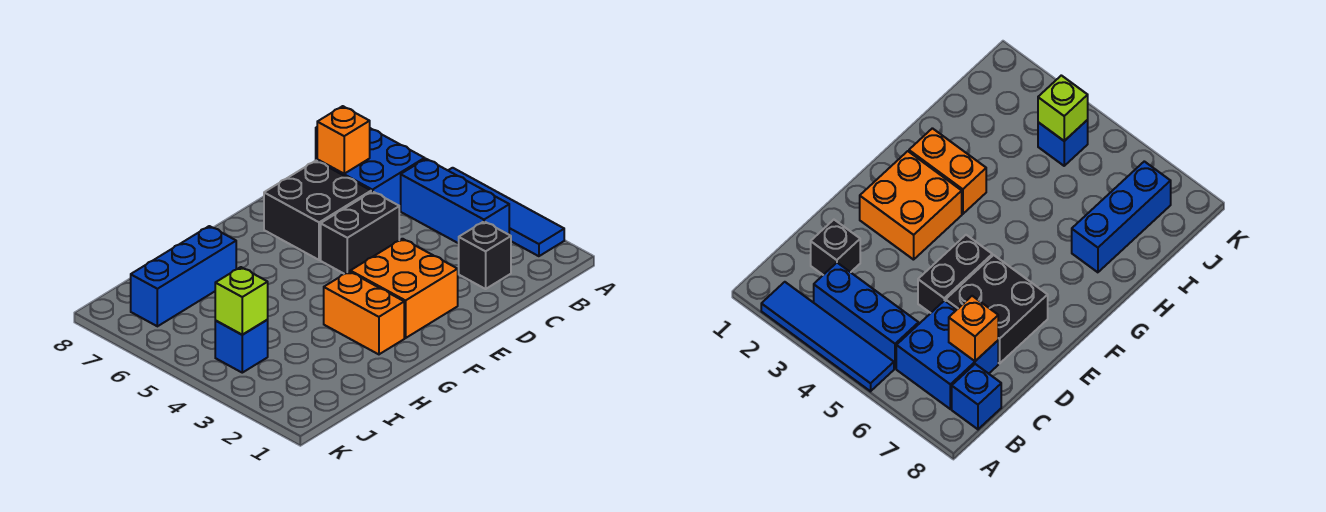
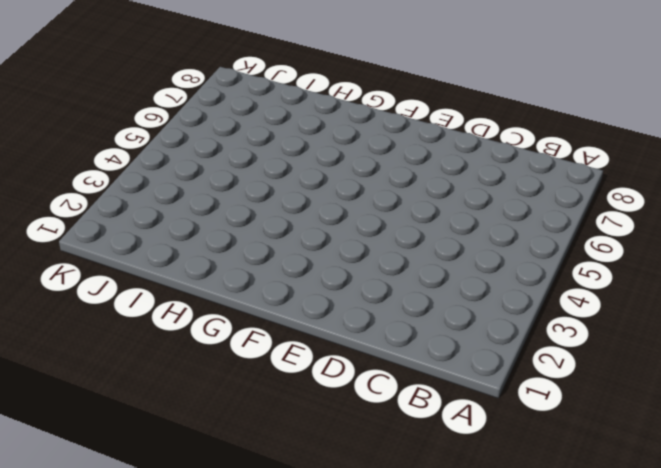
none -> blue 1x4 tile [448,168,564,256]
none -> blue 1x3 brick [401,159,509,243]
none -> blue 2x2 brick [317,128,425,211]

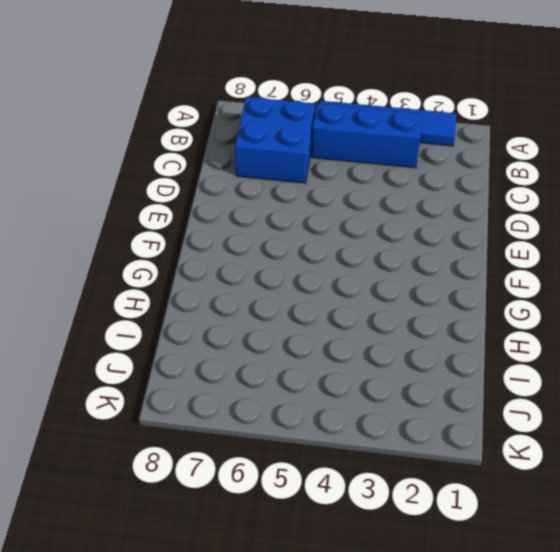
none -> blue 1x1 brick [952,364,1001,429]
none -> black 1x1 brick [459,222,511,289]
none -> black 1x2 brick [321,191,399,274]

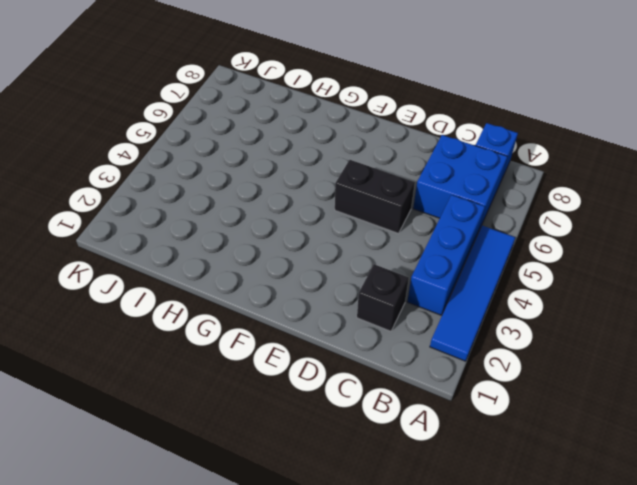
none -> black 2x2 brick [264,161,371,260]
none -> orange 2x2 brick [350,239,458,338]
none -> orange 1x2 brick [324,272,404,354]

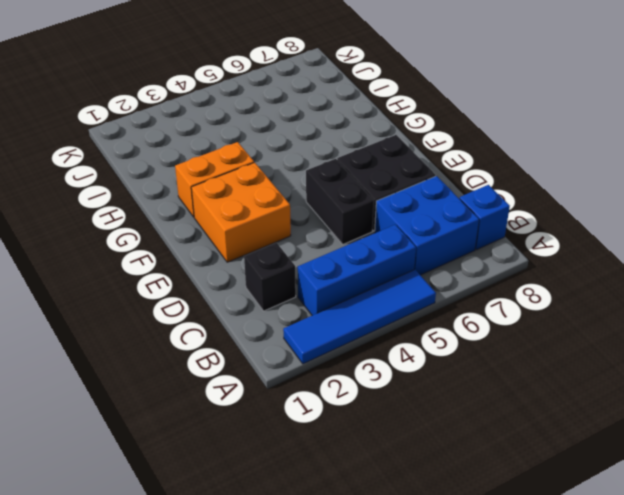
none -> blue 1x3 brick [131,226,236,326]
none -> blue 1x1 brick [215,320,268,373]
none -> orange 1x1 brick [317,106,370,174]

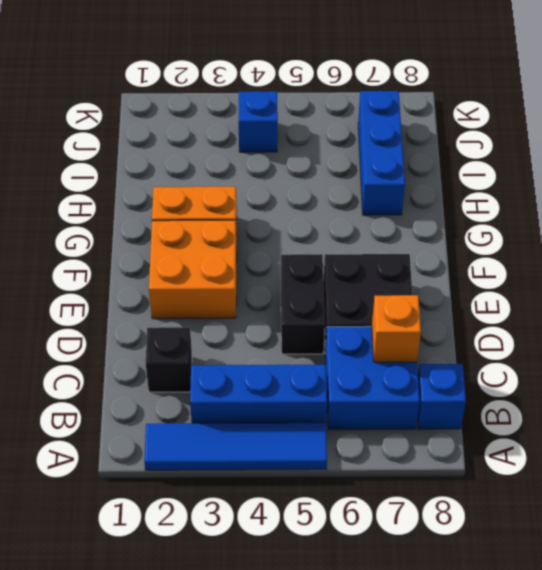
none -> lime 1x1 brick [215,267,268,335]

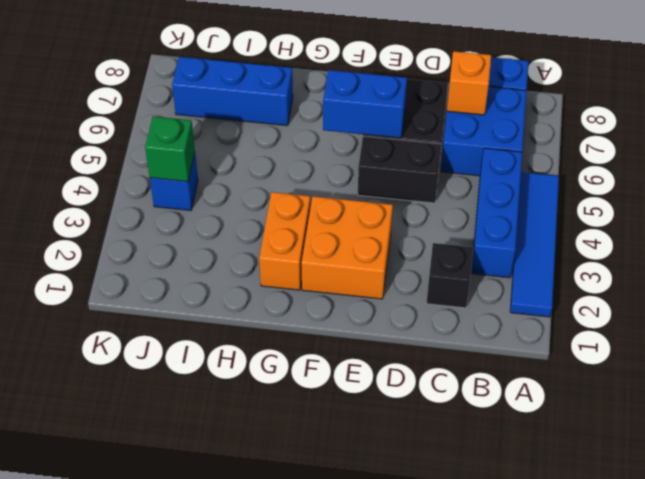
blue 1x2 brick [323,70,407,138] -> none
green 1x1 brick [145,116,195,182] -> lime 1x1 brick [215,267,268,335]

